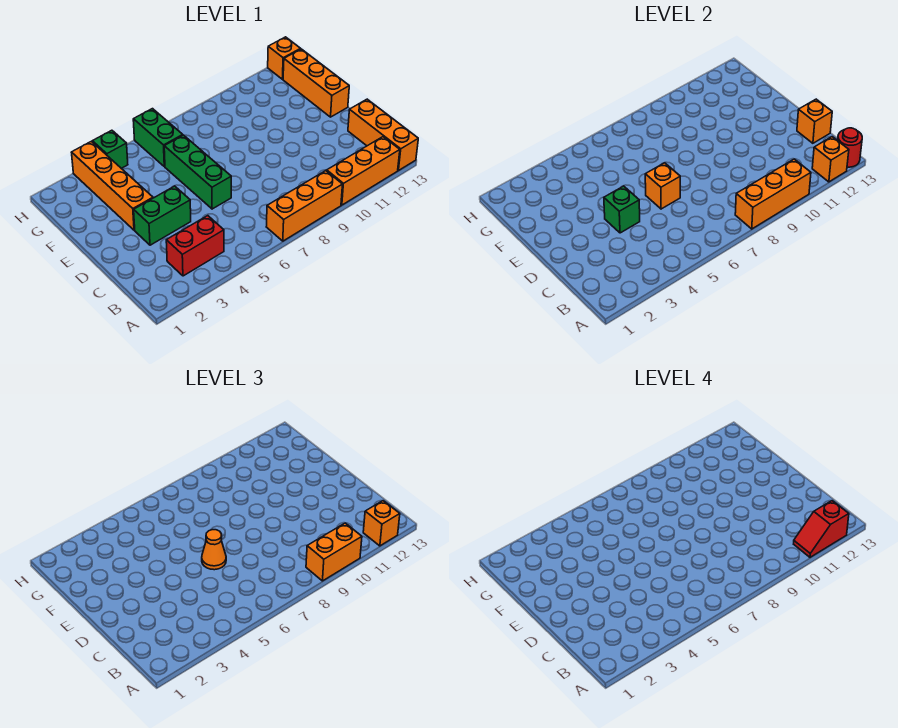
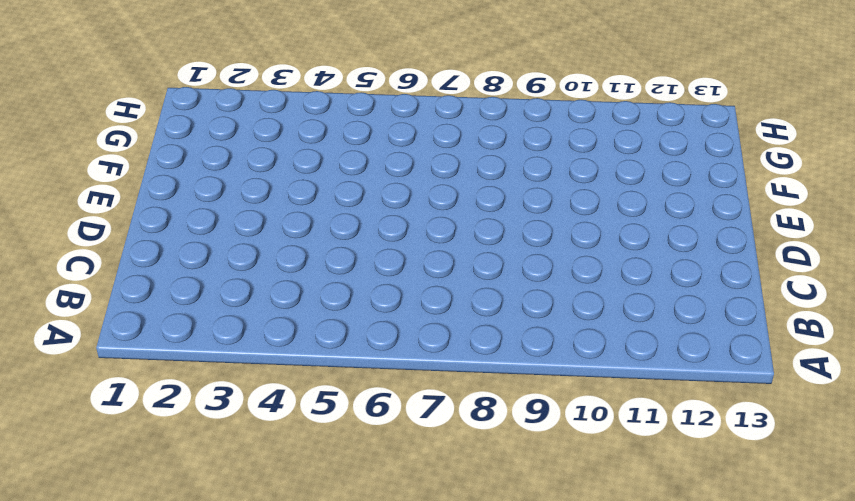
none -> orange 1x3 brick [266,171,343,241]
none -> orange 1x3 brick [327,137,400,205]
none -> orange 1x3 brick [348,99,418,171]

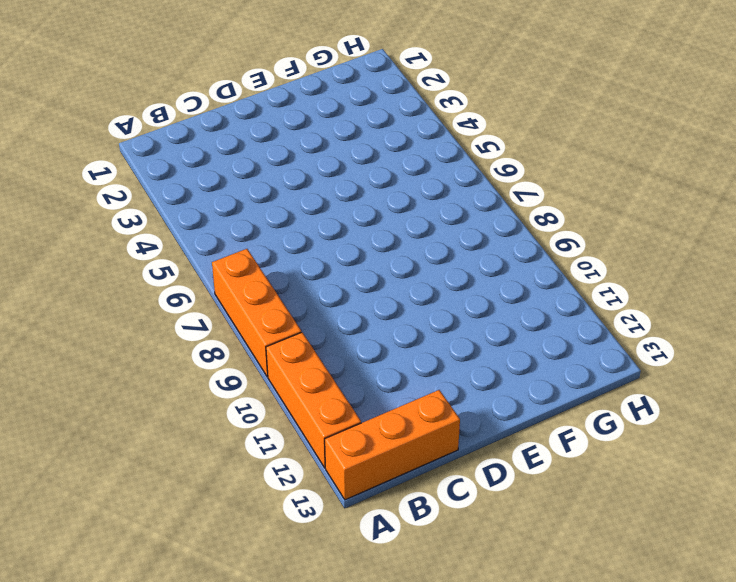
none -> red 1x2 brick [166,216,224,276]
none -> green 1x2 brick [134,186,191,245]
none -> green 1x3 brick [164,135,231,209]

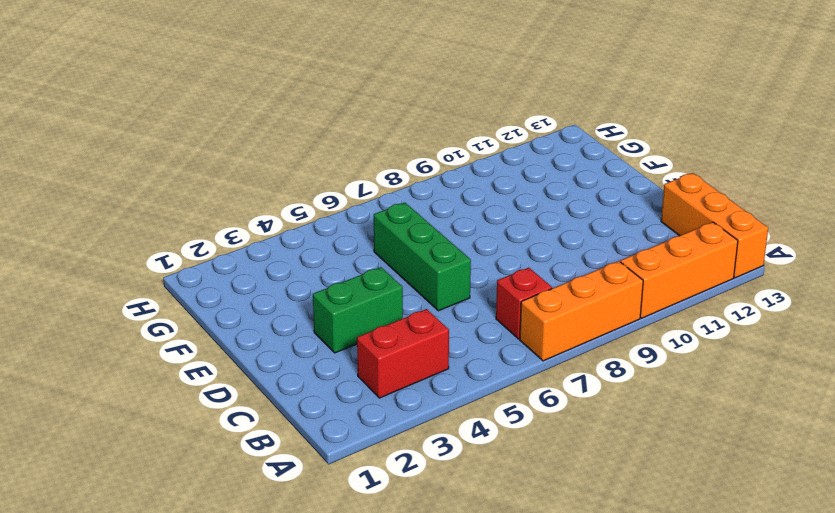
red 1x1 brick [496,268,552,339] -> none
none -> orange 1x4 brick [71,141,153,230]
none -> orange 1x3 brick [283,49,349,117]
none -> green 1x2 brick [133,109,183,167]

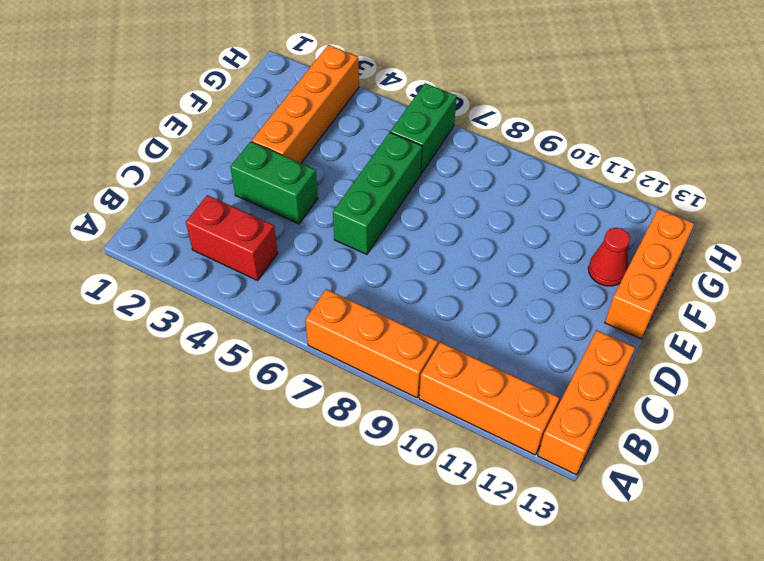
red 1x1 cone [588,228,630,286] -> none
none -> green 1x1 brick [92,130,128,168]
none -> orange 1x1 brick [268,37,300,79]
none -> orange 1x3 brick [735,159,811,229]

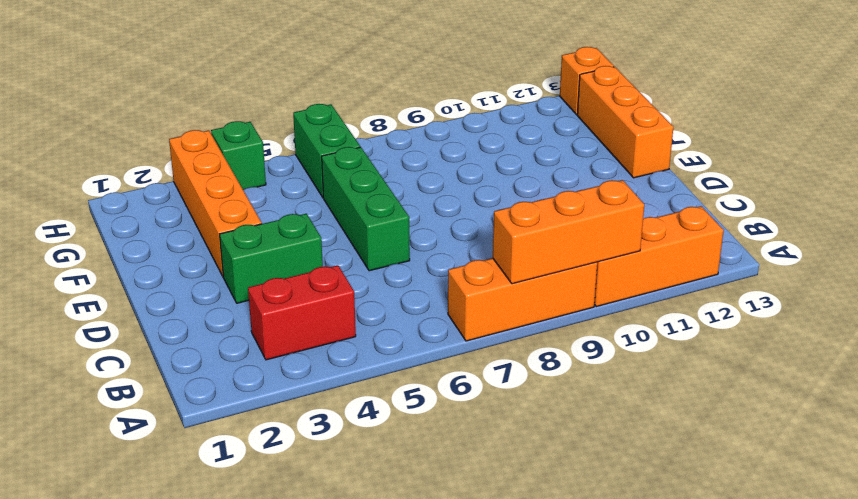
none -> orange 1x3 brick [348,99,418,171]
none -> orange 1x1 brick [812,137,849,182]
none -> red 1x1 round brick [838,128,862,167]

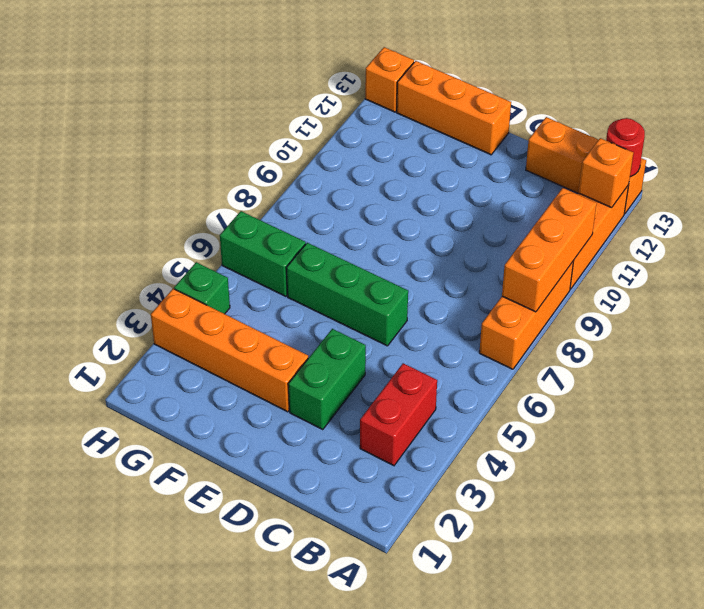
none -> orange 1x1 brick [797,99,832,143]
none -> green 1x1 brick [604,186,640,233]
none -> orange 1x1 brick [645,163,680,209]

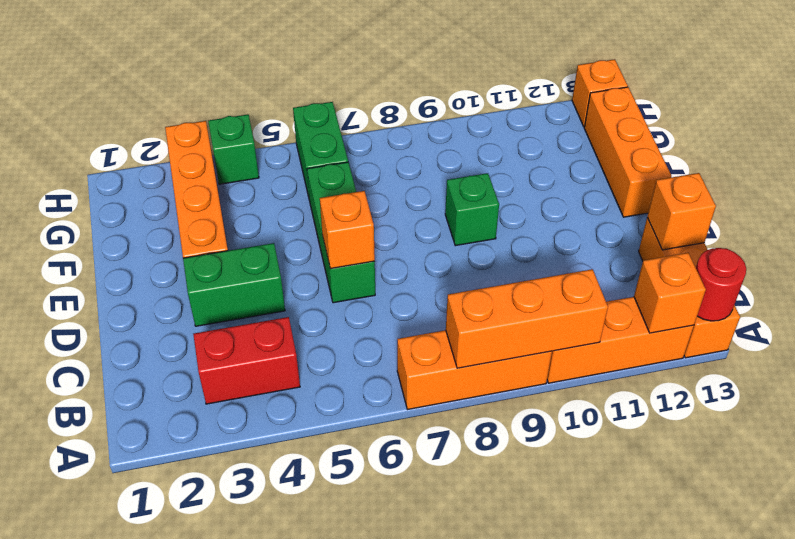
green 1x1 brick [445,173,499,246] -> green 1x1 brick moved to [604,186,640,233]
none -> orange 1x2 brick [306,523,362,581]
none -> orange 1x1 brick [363,501,400,546]
none -> orange 1x1 cone [202,530,226,570]

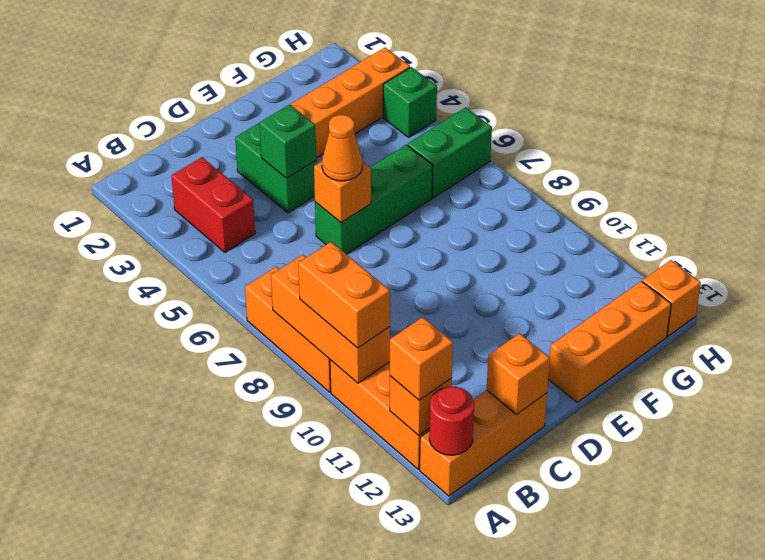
none -> red 1x2 slope [794,501,849,557]

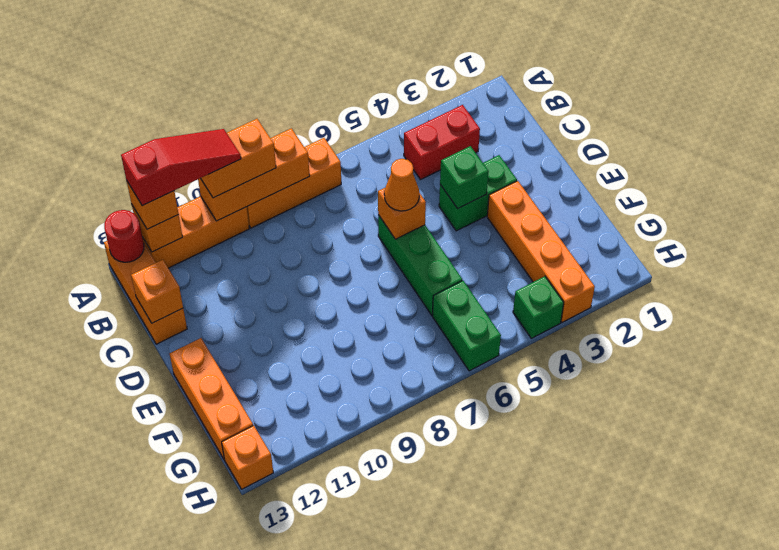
red 1x3 slope [121,129,241,206] -> red 1x2 slope [794,501,849,557]

